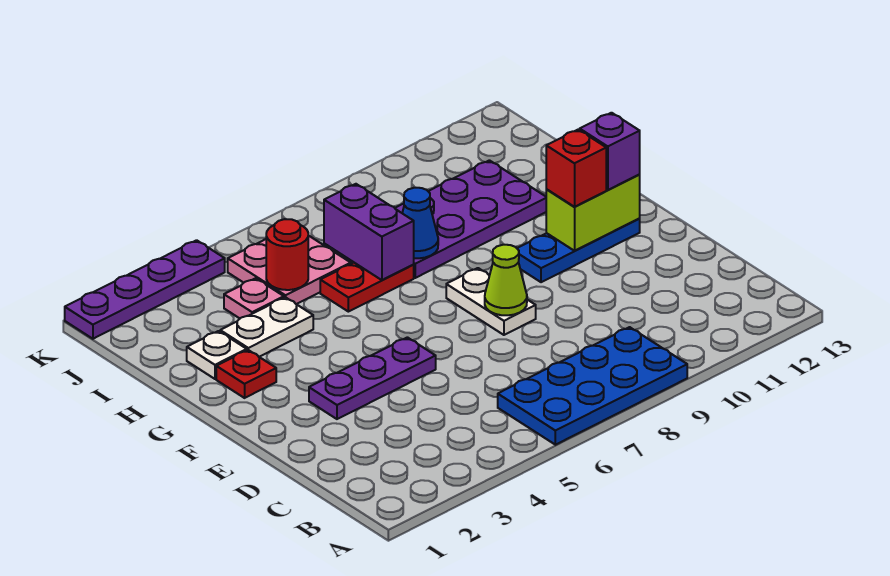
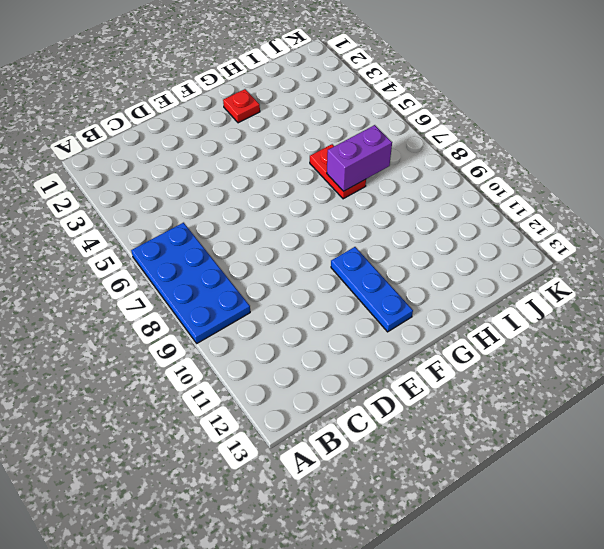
none -> purple 1x3 plate [309,337,436,419]
none -> white 1x2 plate [446,268,536,335]
none -> white 1x1 plate [187,331,247,379]

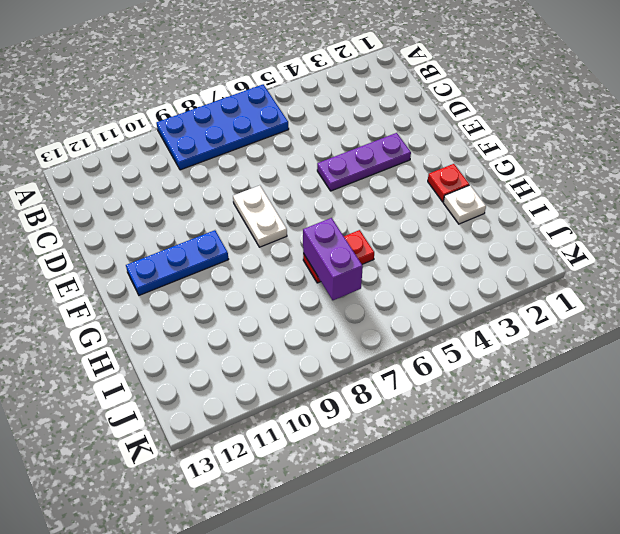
none -> white 1x2 plate [220,297,313,357]
none -> purple 2x4 plate [395,160,546,278]
none -> pink 1x1 plate [224,278,284,318]

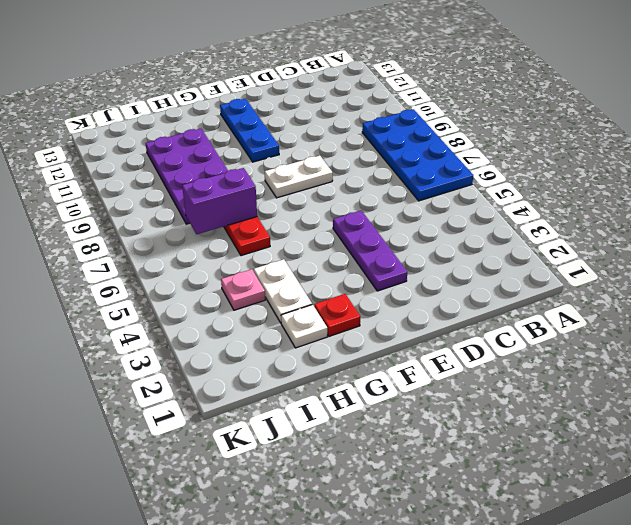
none -> pink 2x2 plate [228,235,351,304]
none -> purple 1x4 plate [65,240,225,339]
none -> lime 1x1 cone [485,245,527,315]

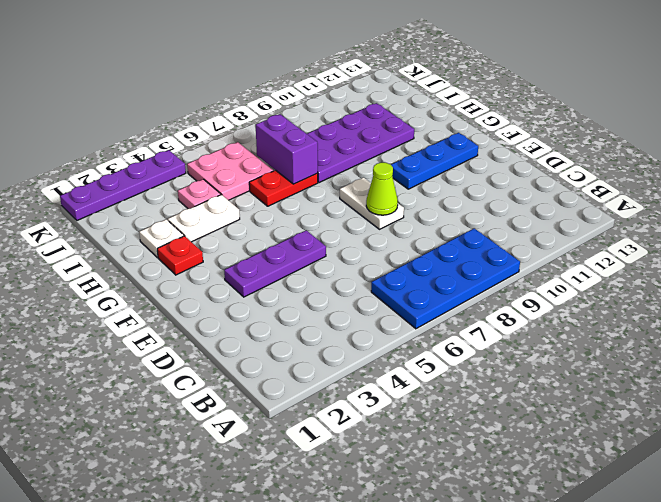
none -> lime 1x2 brick [546,174,640,251]
none -> blue 1x1 cone [402,188,438,258]
none -> red 1x1 round brick [266,219,308,290]

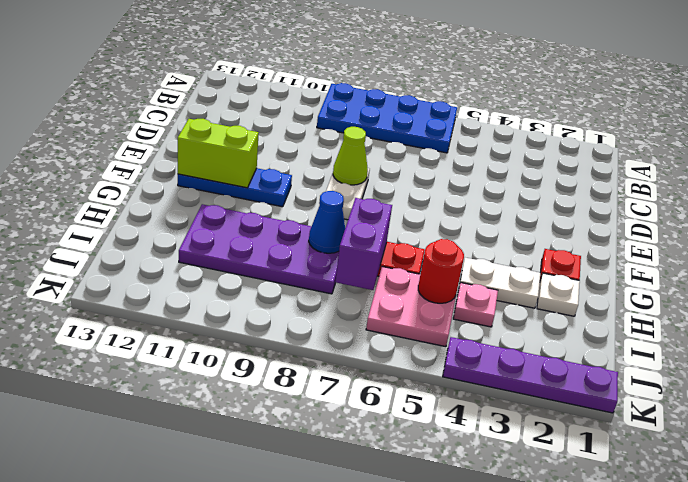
none -> purple 1x3 plate [309,337,436,419]
none -> red 1x1 brick [546,130,606,207]
none -> purple 1x1 brick [580,113,640,190]

